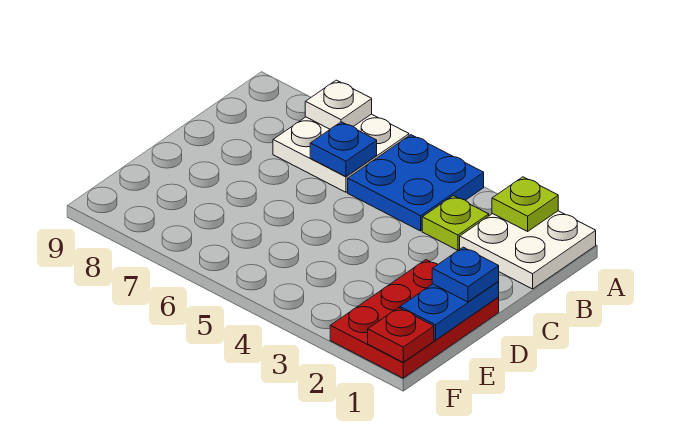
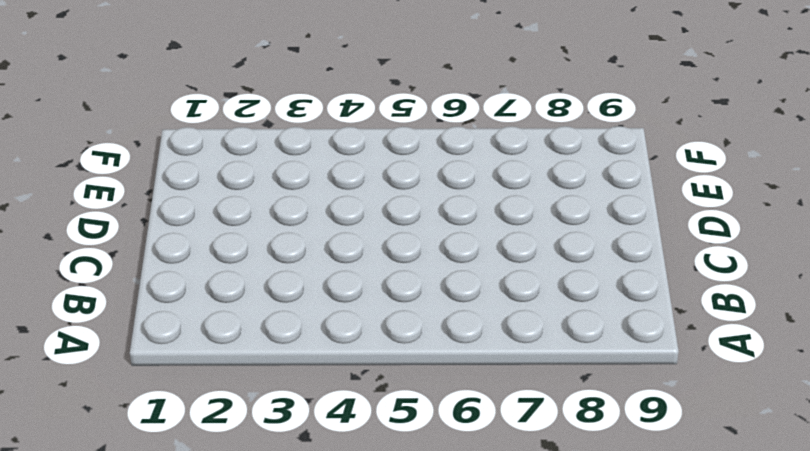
none -> white 2x2 plate [460,211,596,289]
none -> blue 2x2 plate [348,135,484,231]

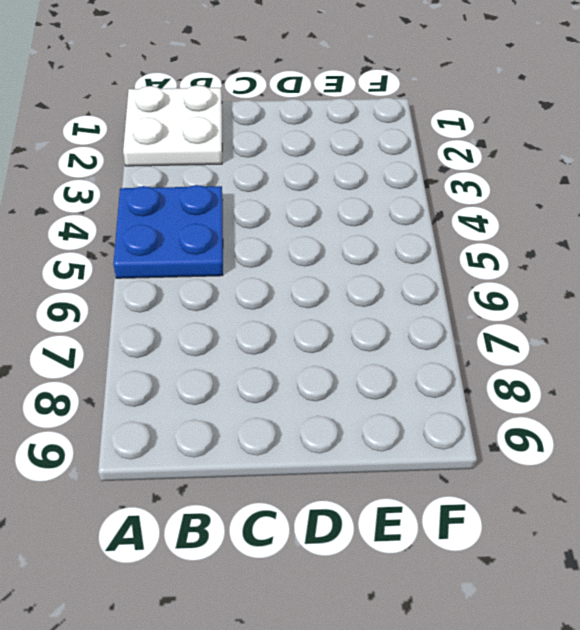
none -> white 2x2 plate [273,114,409,192]
none -> lime 1x1 plate [422,196,489,250]

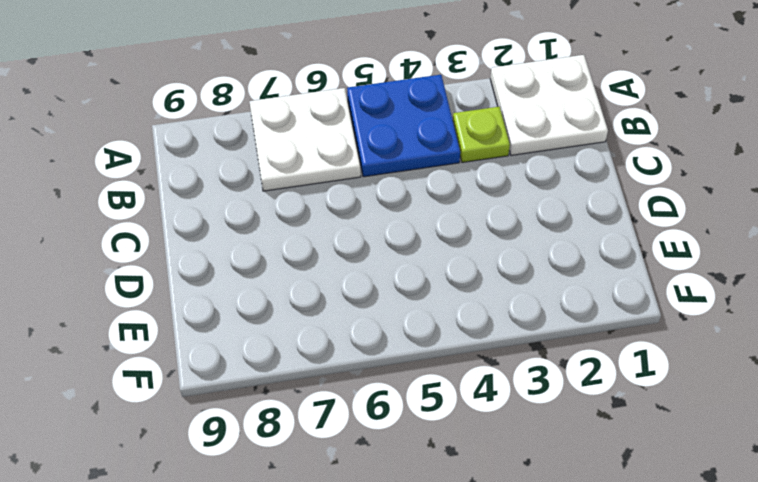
none -> red 2x3 plate [330,260,499,378]
none -> lime 1x1 plate [492,177,558,231]

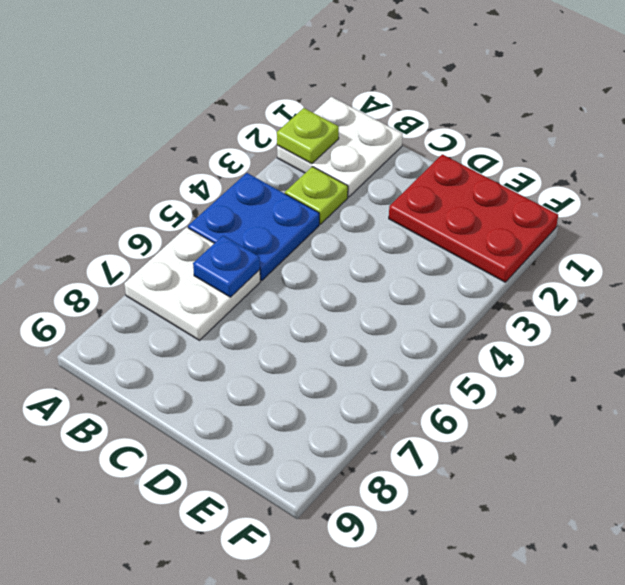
none -> white 1x1 plate [305,80,372,129]
none -> blue 1x2 plate [400,282,499,340]

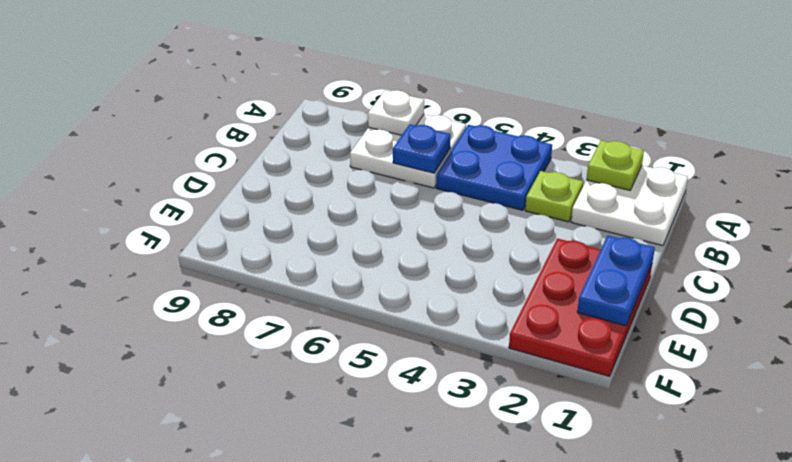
none -> red 1x1 plate [368,308,434,362]
none -> blue 1x1 plate [432,247,499,302]

